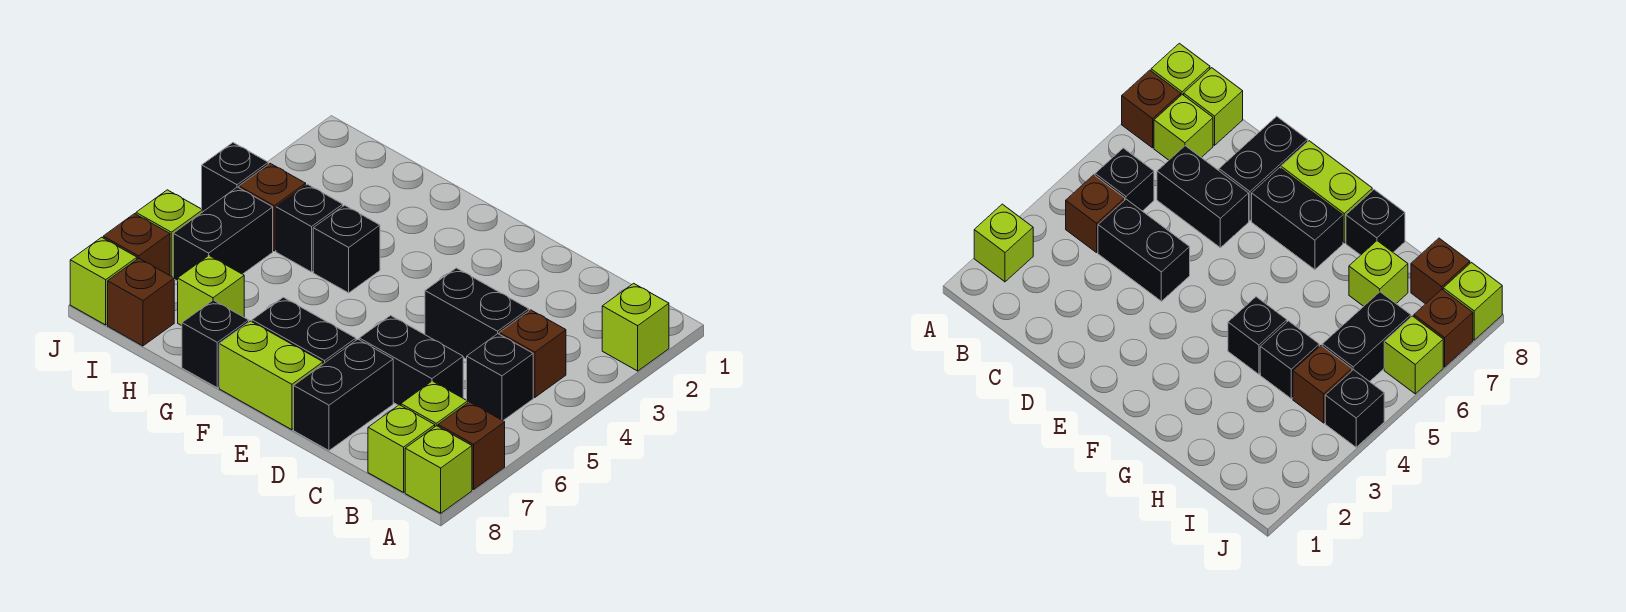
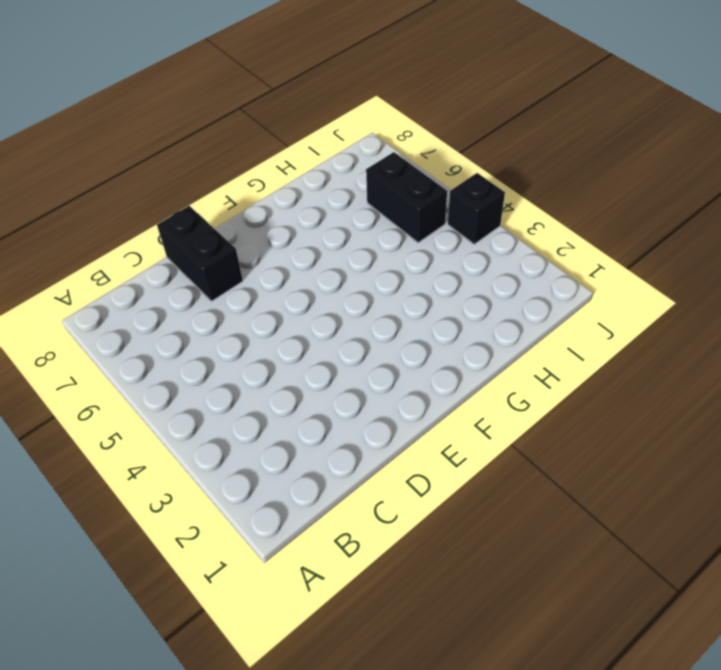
none -> lime 1x1 brick [602,283,669,371]
none -> brown 1x1 brick [438,402,505,490]
none -> lime 1x1 brick [405,426,472,513]

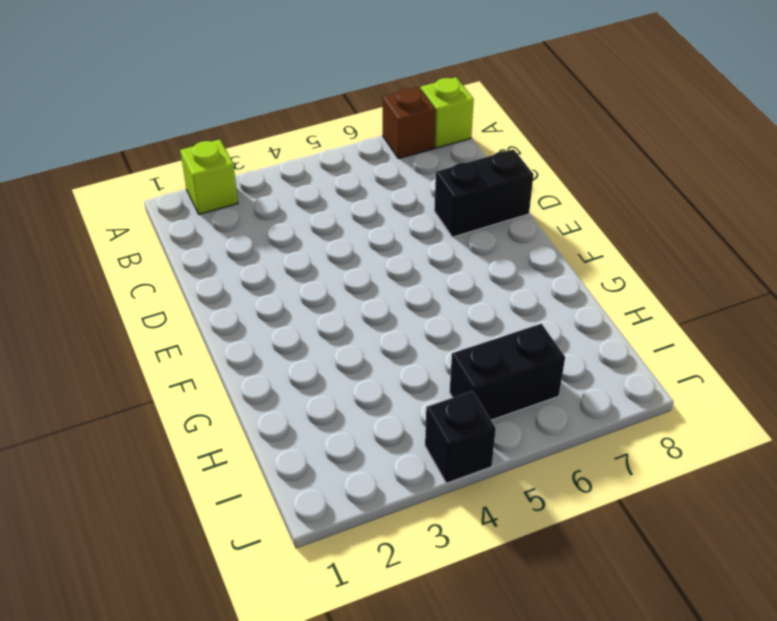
none -> brown 1x1 brick [499,310,566,398]
none -> black 1x1 brick [467,334,533,421]
none -> lime 1x1 brick [401,381,468,426]

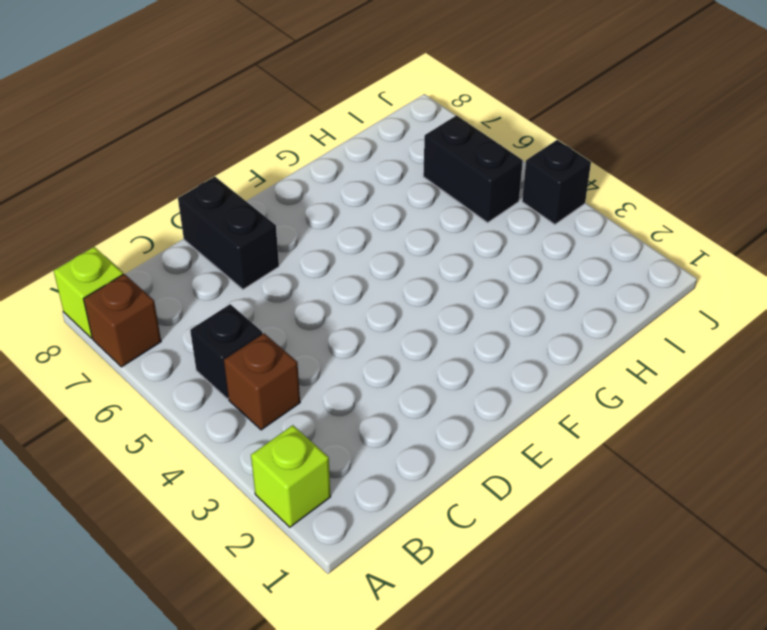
none -> lime 1x1 brick [401,381,468,426]
none -> lime 1x1 brick [368,405,435,492]
none -> black 1x2 brick [425,268,529,359]

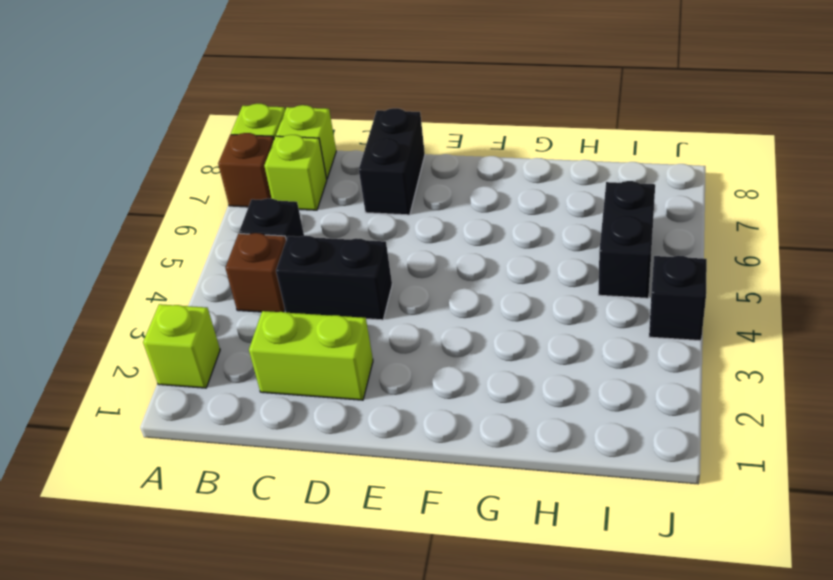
lime 1x2 brick [249,311,373,400] -> lime 1x2 brick moved to [219,321,323,430]
none -> black 1x2 brick [359,316,463,405]
none -> black 1x2 brick [252,297,356,364]
none -> black 1x1 brick [313,205,380,293]

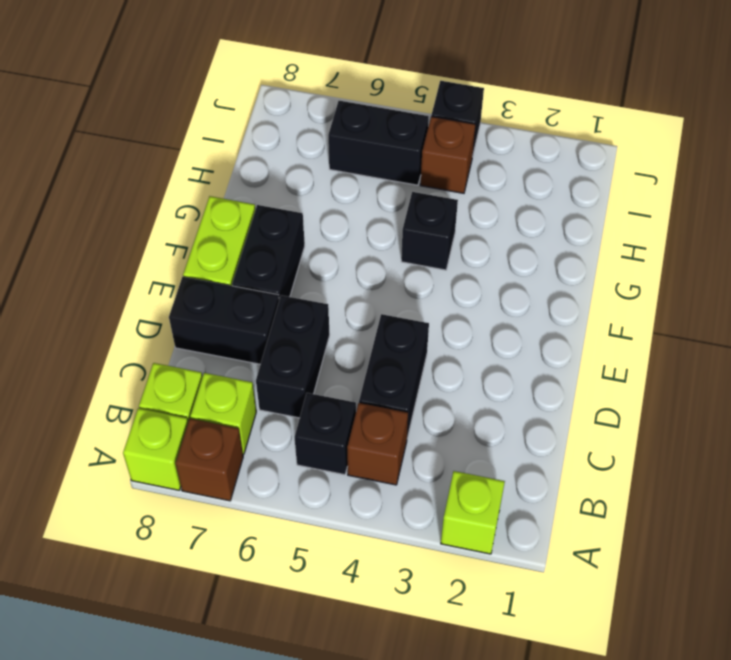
none -> black 1x1 brick [182,300,249,388]
none -> black 1x1 brick [276,184,343,272]
none -> lime 1x1 brick [178,256,244,326]

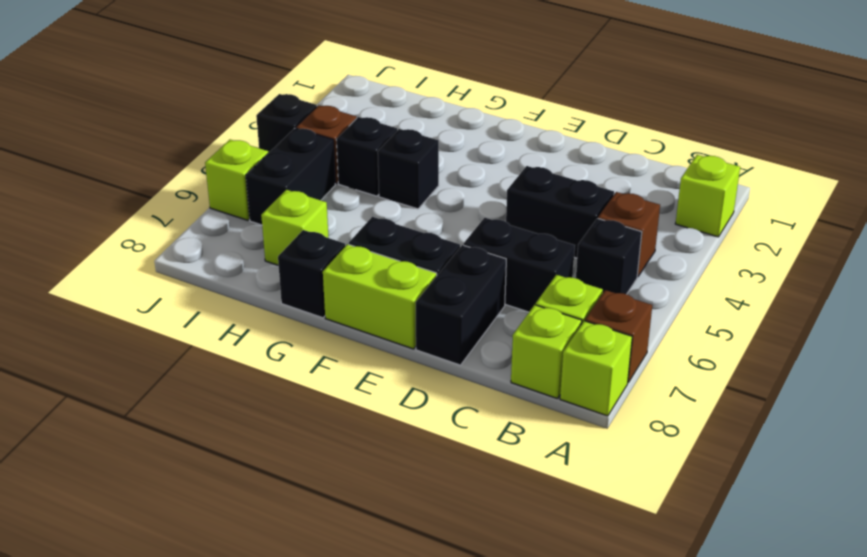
none -> brown 1x1 brick [108,258,174,346]
none -> brown 1x1 brick [103,214,170,275]
none -> lime 1x1 brick [70,237,137,325]

